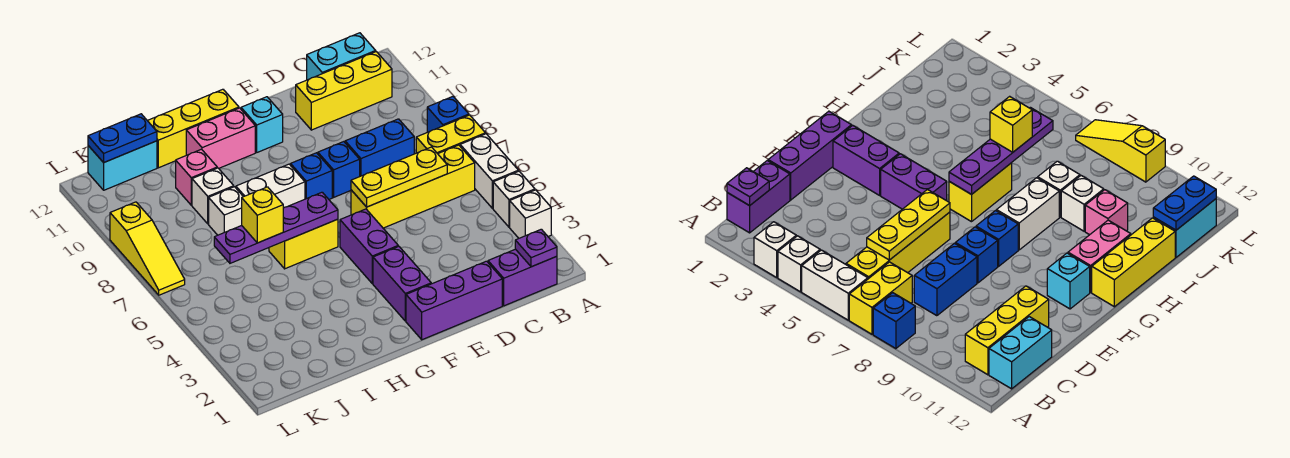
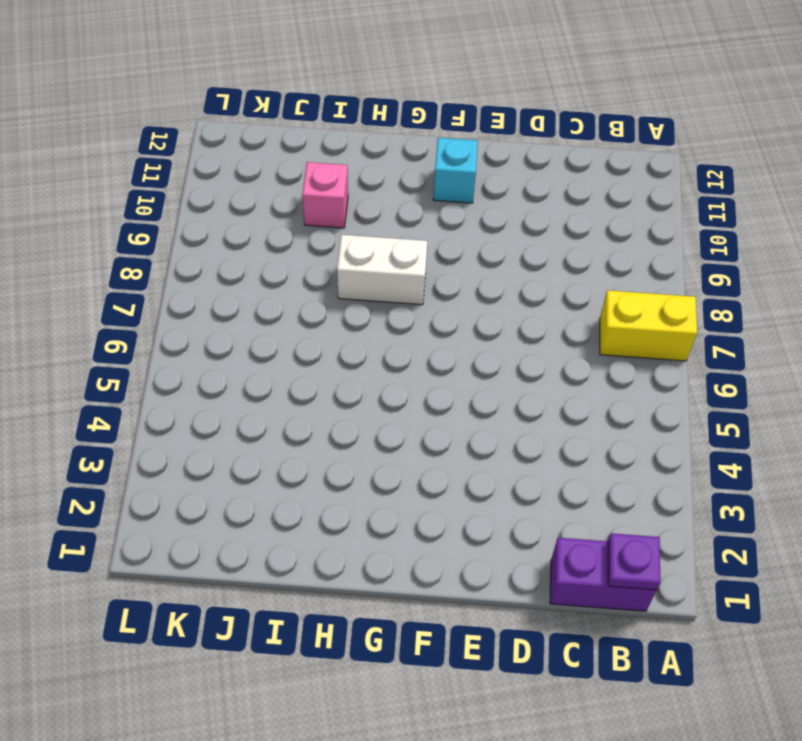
none -> white 1x1 brick [510,190,551,238]
none -> white 1x1 brick [493,171,535,227]
none -> white 1x2 brick [460,134,518,208]
none -> blue 1x1 brick [427,97,469,132]

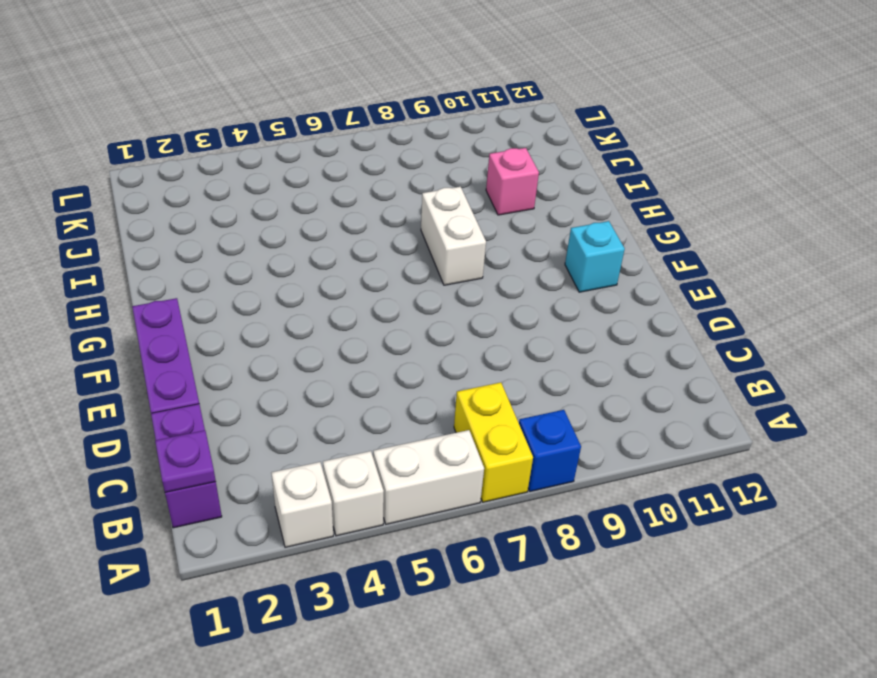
none -> yellow 1x4 brick [351,145,475,228]
none -> yellow 1x3 brick [296,52,392,130]
none -> cyan 1x2 brick [307,33,376,80]
none -> blue 1x2 brick [345,119,414,176]

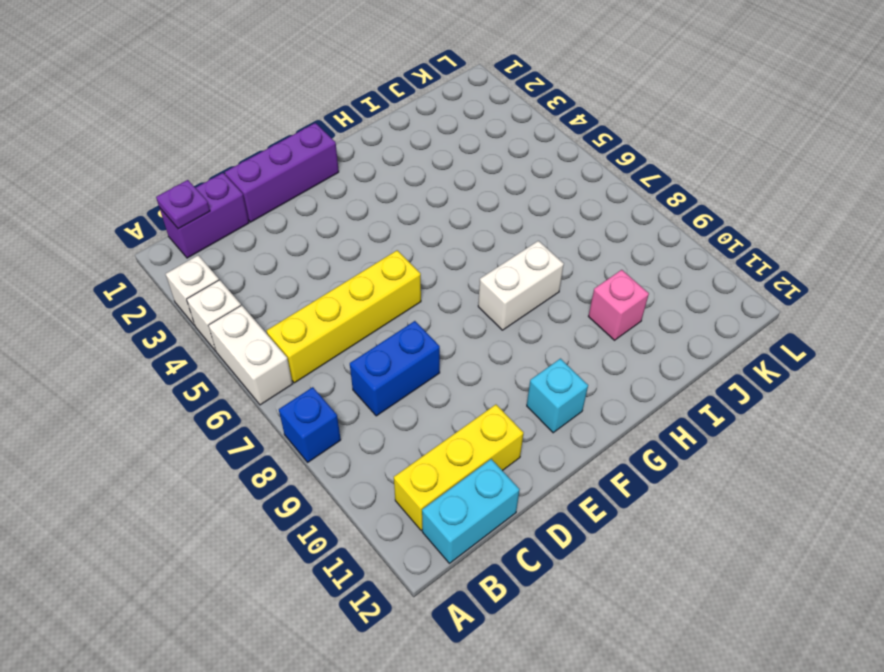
none -> yellow 1x2 brick [416,115,485,154]
none -> blue 1x1 brick [318,142,360,197]
none -> purple 1x2 brick [373,246,431,321]
none -> purple 1x2 brick [340,209,398,284]

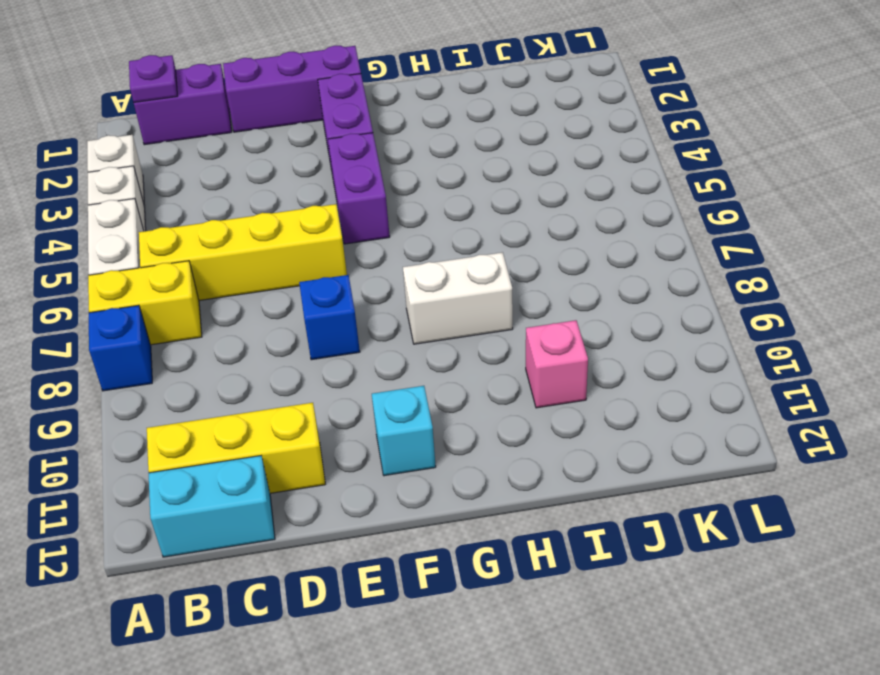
none -> blue 1x2 brick [345,119,414,176]
none -> blue 1x1 brick [291,153,332,199]
none -> yellow 1x2 brick [269,219,338,269]
none -> pink 1x2 brick [186,108,255,168]

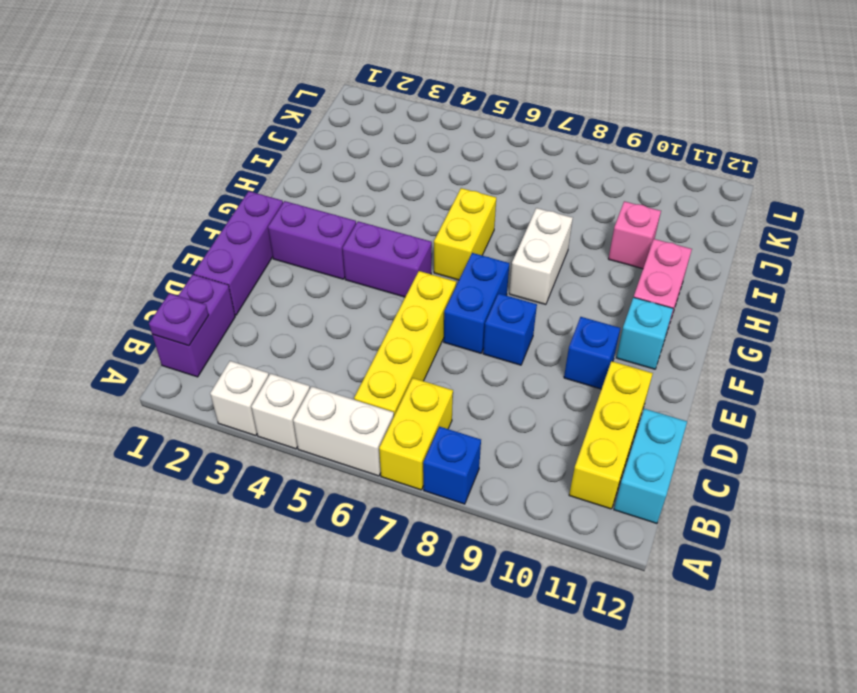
blue 1x2 brick [444,253,509,353] -> blue 1x2 brick moved to [345,119,414,176]
blue 1x1 brick [564,317,620,389] -> blue 1x1 brick moved to [291,153,332,199]
none -> yellow 1x3 brick [147,89,239,168]
none -> white 1x1 brick [209,187,243,235]
none -> white 1x1 brick [192,168,234,224]
none -> cyan 1x2 brick [88,141,157,190]

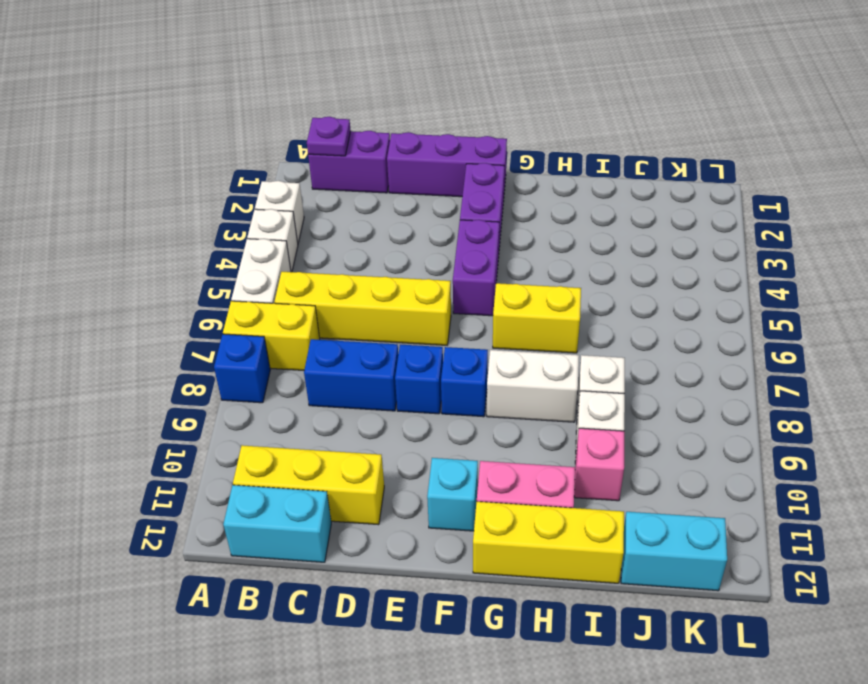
none -> yellow 1x3 slope [110,202,185,295]
none -> yellow 1x3 plate [351,147,447,207]
none -> purple 1x4 plate [214,192,338,263]
none -> blue 1x2 plate [88,114,157,163]

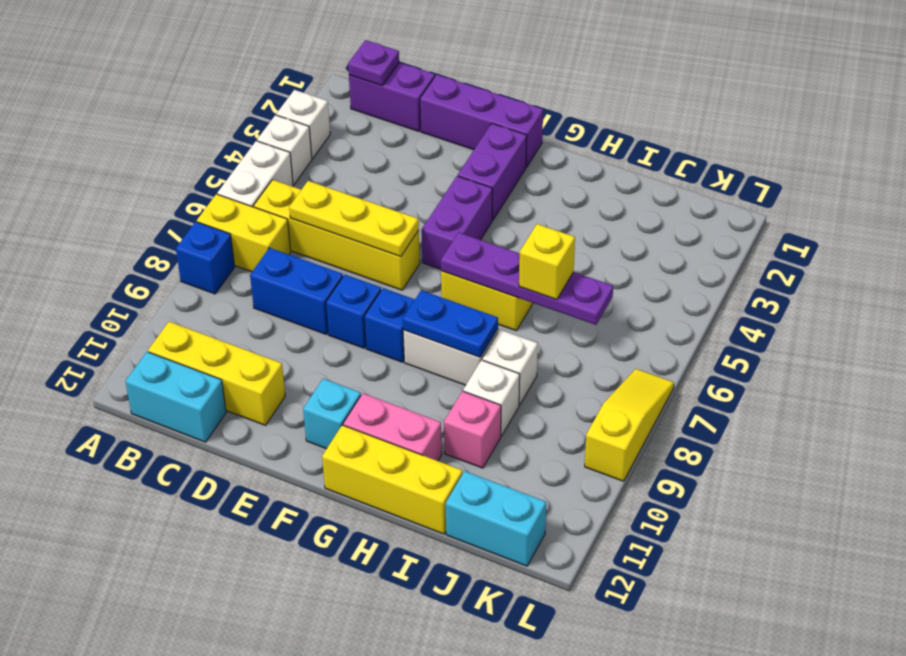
blue 1x2 plate [403,290,498,357] -> blue 1x2 plate moved to [88,114,157,163]

